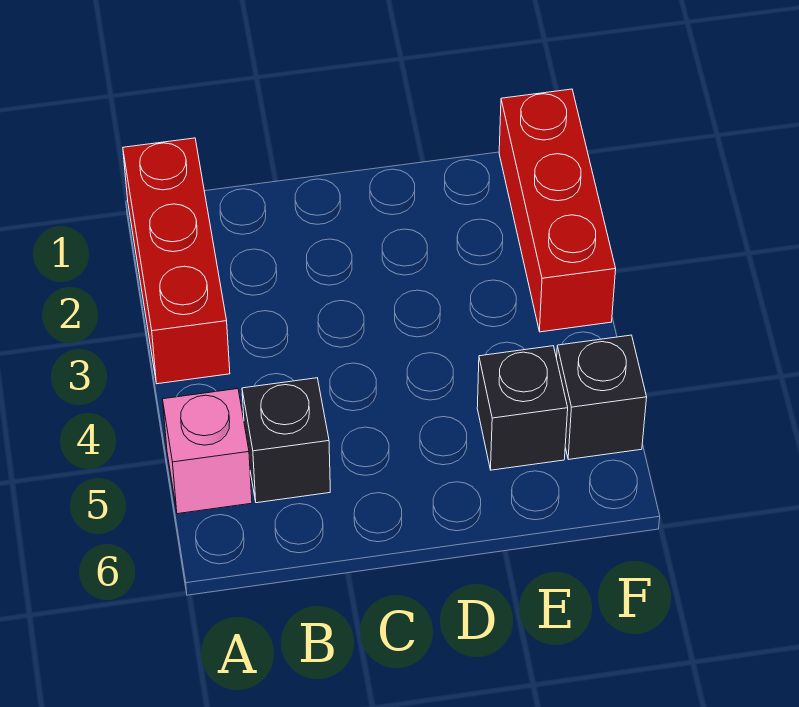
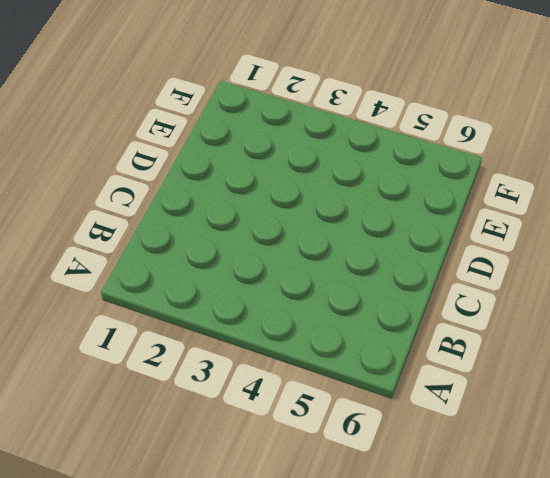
none -> red 1x3 brick [123,138,230,384]
none -> pink 1x1 brick [163,389,252,514]

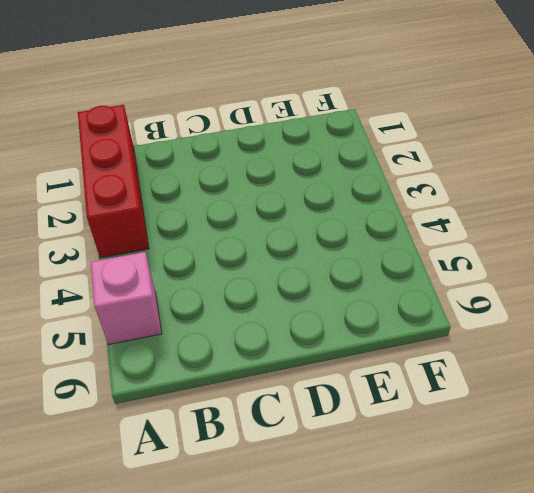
none -> black 1x1 brick [242,378,330,503]
none -> black 1x1 brick [477,346,568,470]

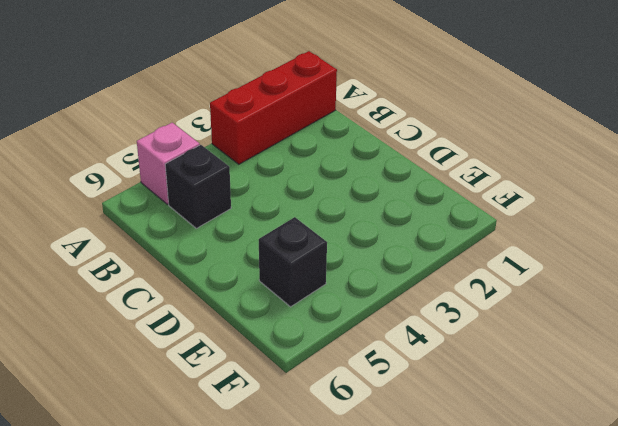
none -> red 1x3 brick [499,89,616,332]
none -> black 1x1 brick [557,335,647,459]

